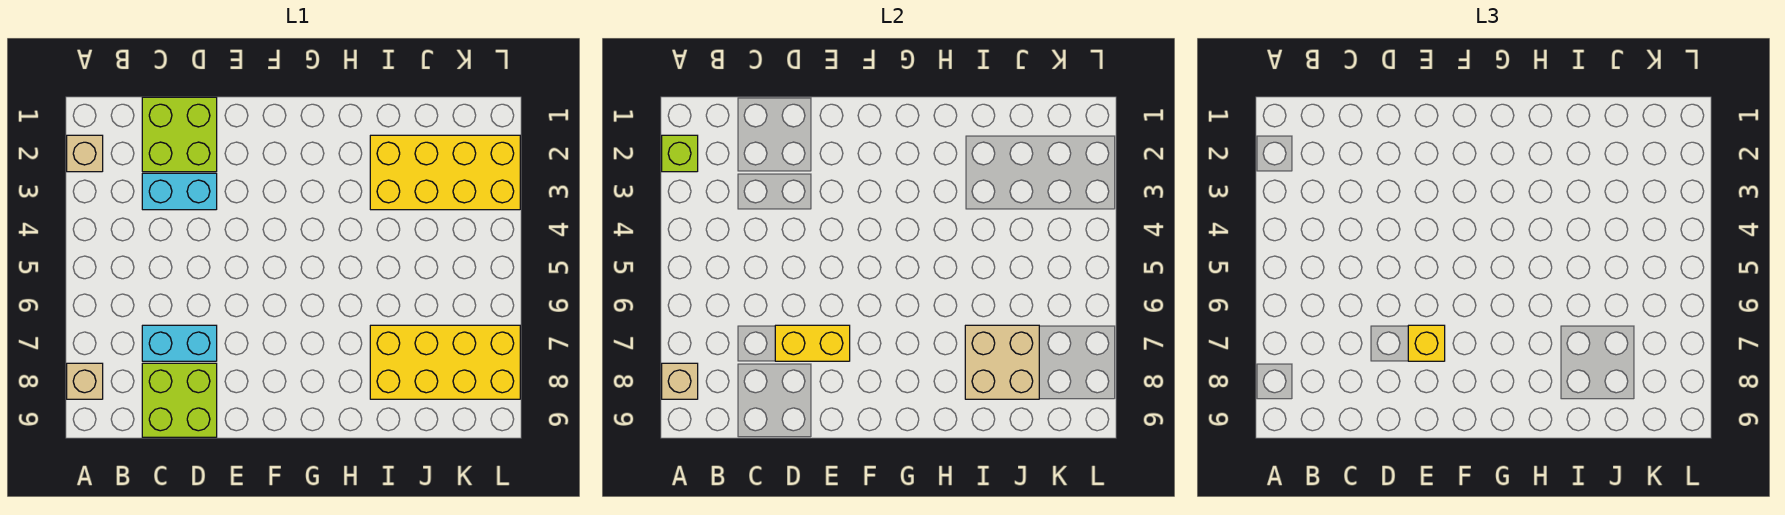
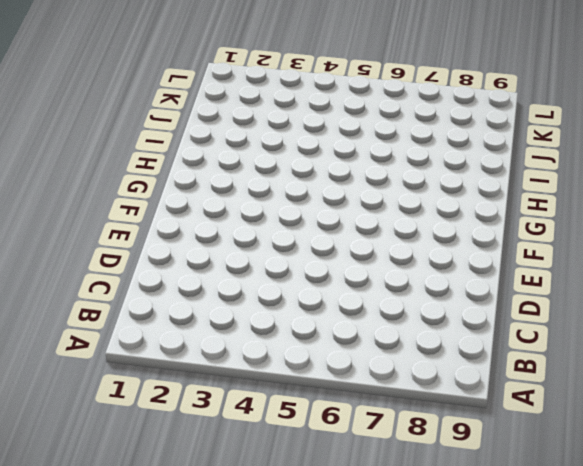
none -> tan 1x1 brick [67,135,103,172]
none -> tan 1x1 brick [67,363,103,399]
none -> lime 2x2 brick [142,97,217,172]

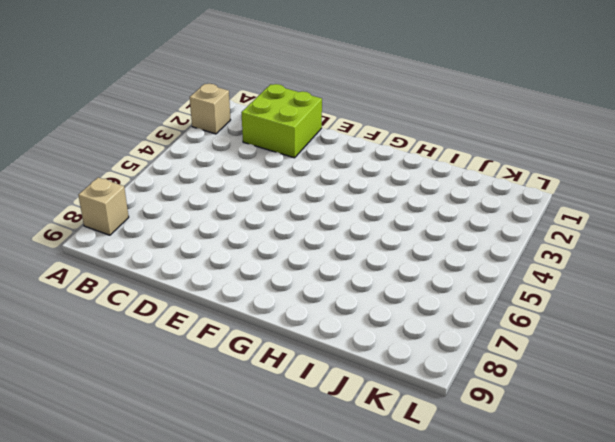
none -> cyan 1x2 brick [142,173,217,210]
none -> cyan 1x2 brick [142,325,217,361]
none -> lime 2x2 brick [142,363,217,437]

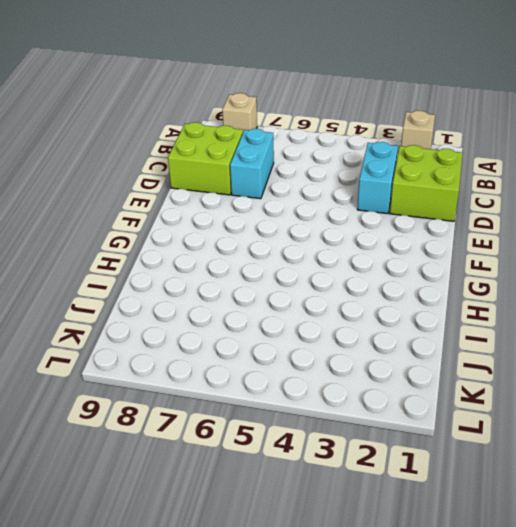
none -> yellow 2x4 brick [370,135,520,210]
none -> yellow 2x4 brick [370,325,520,399]
none -> lime 1x1 brick [662,135,698,172]

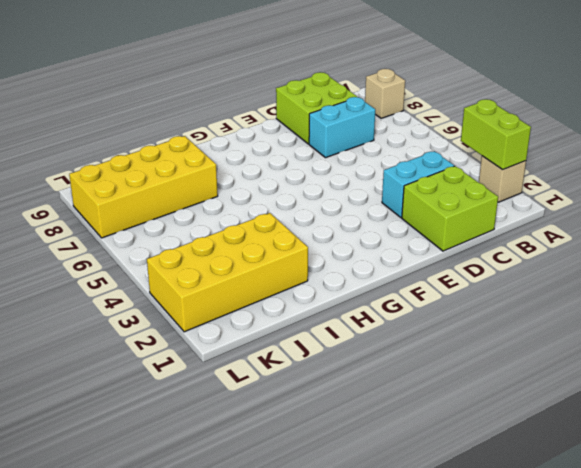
lime 1x2 brick [461,99,531,170] -> lime 1x1 brick [662,135,698,172]
none -> tan 1x1 brick [662,363,698,399]
none -> yellow 1x2 brick [775,325,850,361]
none -> tan 2x2 brick [965,325,1039,399]

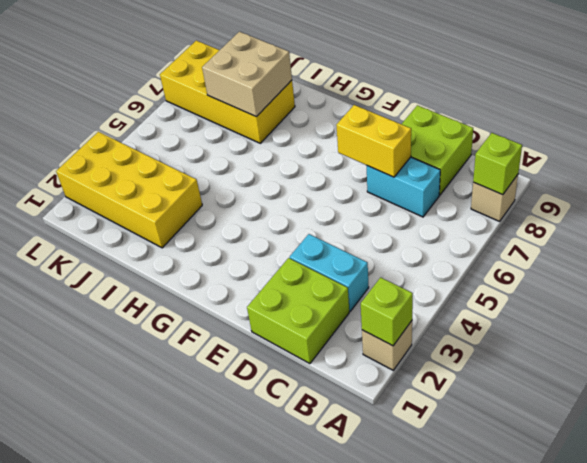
lime 1x1 brick [473,133,522,195] -> tan 1x1 brick [662,363,698,399]
none -> yellow 1x1 brick [1408,325,1445,361]

